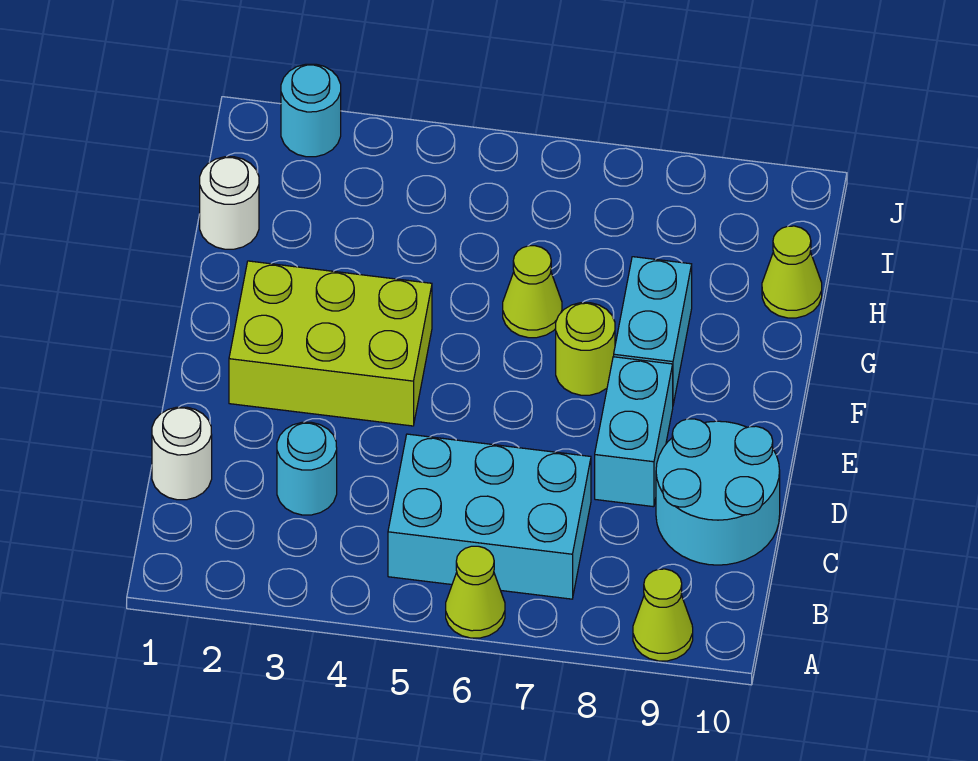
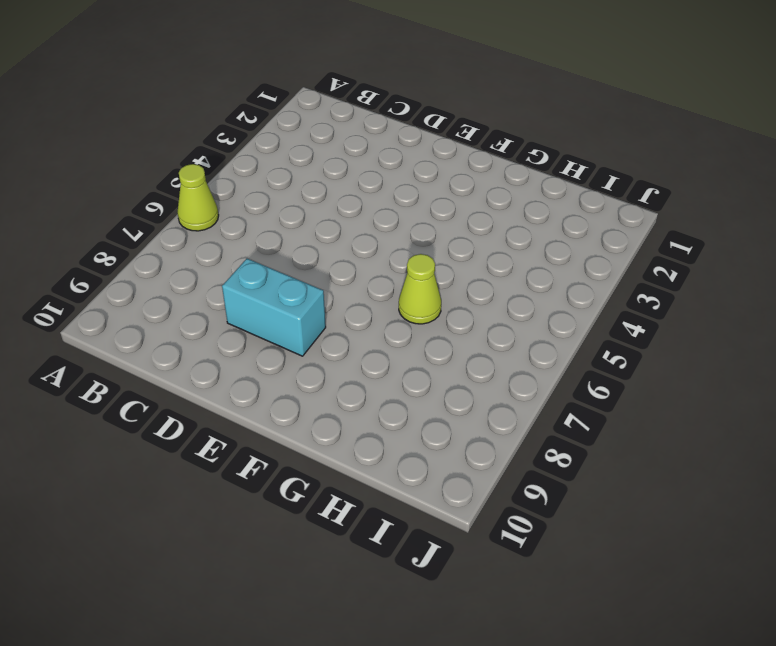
none -> lime 1x1 cone [633,569,693,661]
none -> cyan 2x3 brick [388,434,591,599]
none -> white 1x1 round brick [152,407,212,500]

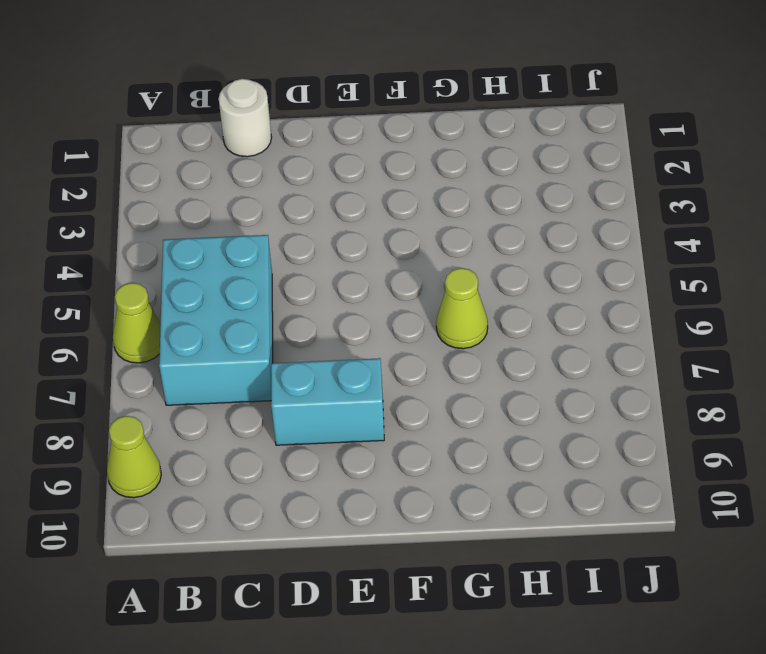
none -> cyan 1x1 round brick [277,422,337,515]
none -> cyan 2x2 round brick [656,419,780,565]
none -> lime 2x3 brick [229,261,432,426]

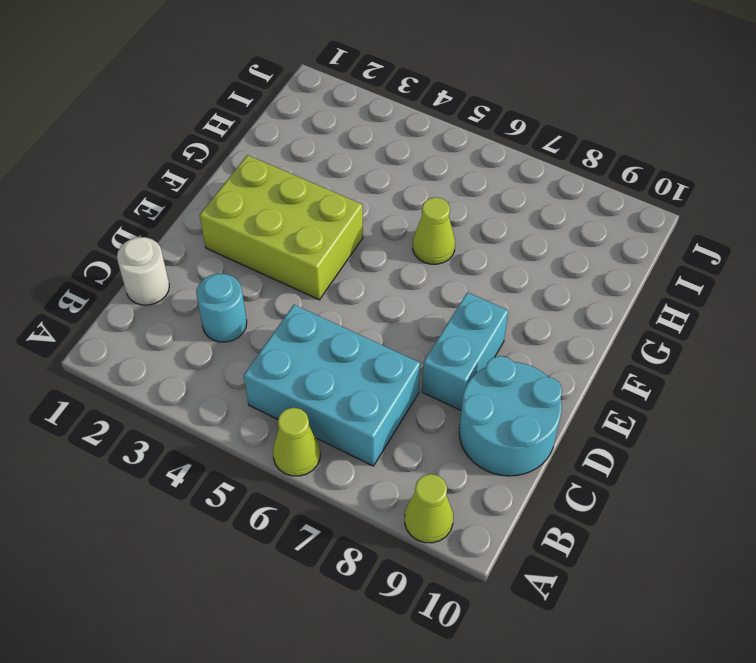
none -> lime 1x1 round brick [556,303,615,395]
none -> cyan 1x2 brick [614,257,692,404]
none -> white 1x1 round brick [200,157,259,249]

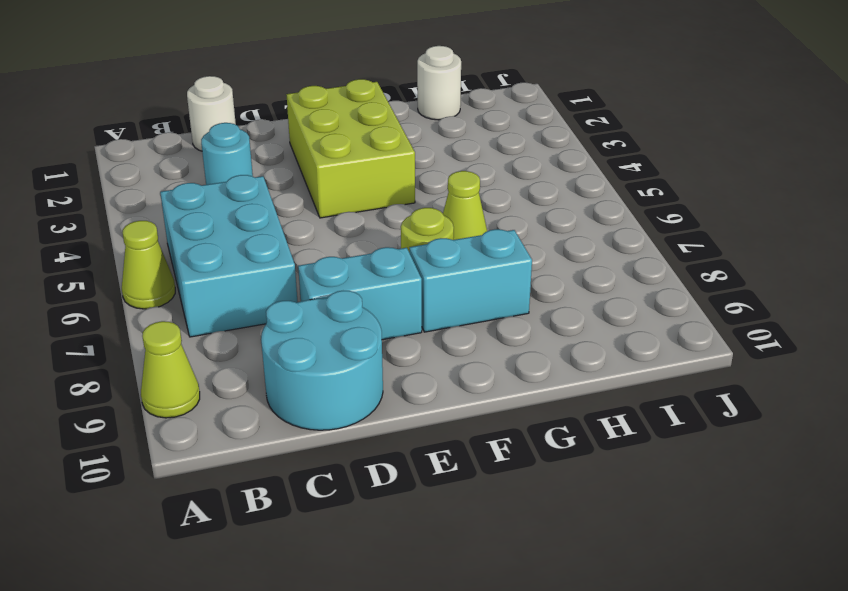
none -> lime 1x1 cone [762,226,822,318]
none -> cyan 1x1 round brick [281,64,341,157]

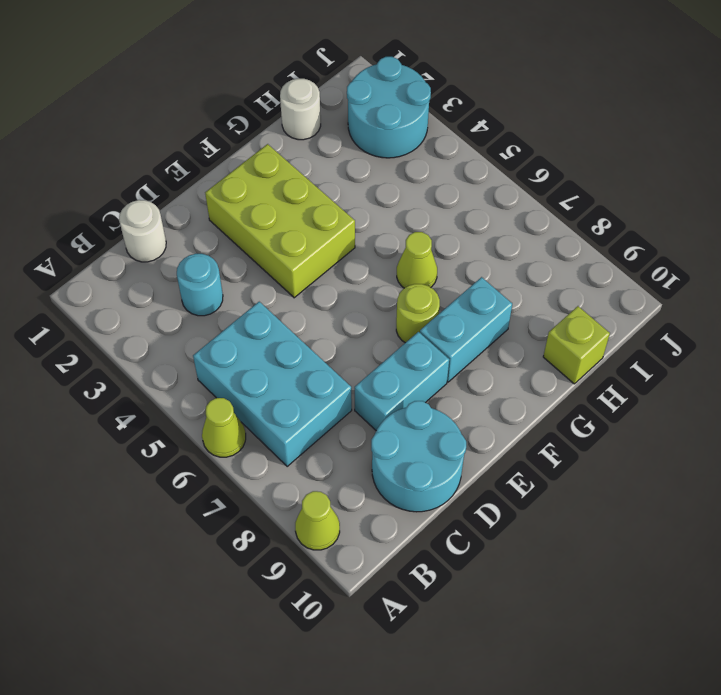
lime 1x1 brick [543,306,610,384] -> lime 1x1 cone [762,226,822,318]
cyan 2x2 round brick [347,57,431,158] -> cyan 1x1 round brick [281,64,341,157]

